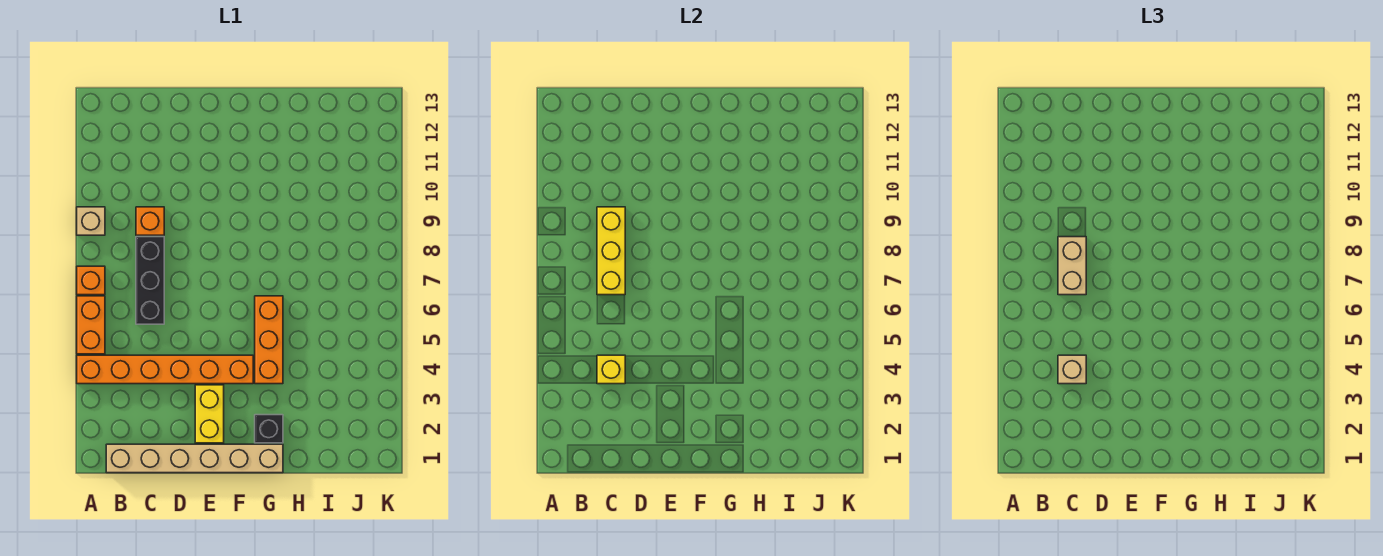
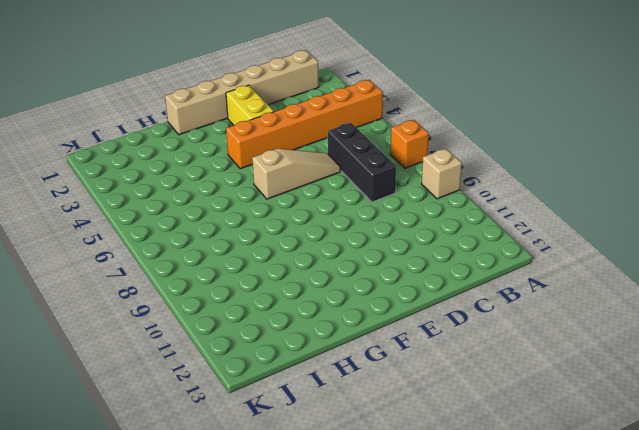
tan 1x3 slope [252,149,341,199] -> none
none -> orange 1x2 brick [77,296,105,354]
none -> orange 1x1 brick [136,207,164,235]
none -> black 1x1 brick [255,415,283,443]

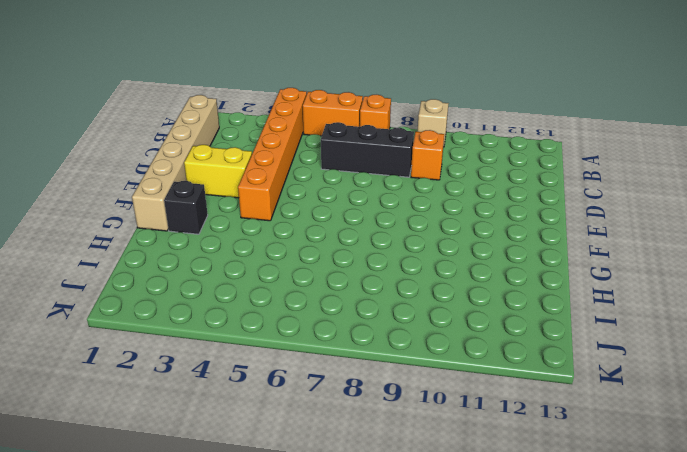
none -> orange 1x3 brick [255,296,283,384]
none -> yellow 1x1 brick [597,355,625,384]
none -> yellow 1x3 brick [597,207,625,295]

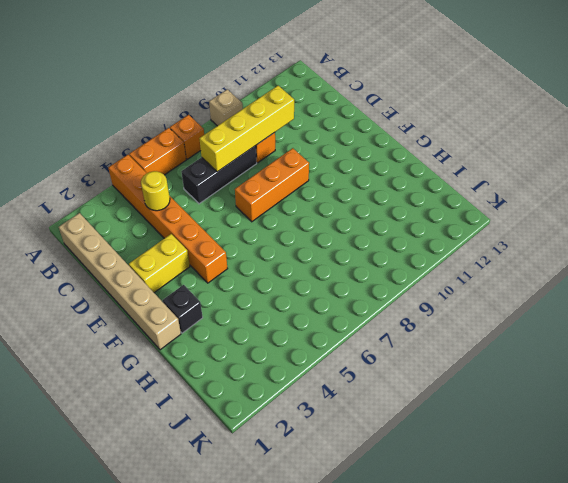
yellow 1x1 round brick [141,171,170,211] -> yellow 1x1 brick [597,355,625,384]
yellow 1x4 brick [199,86,294,172] -> yellow 1x3 brick [597,207,625,295]
orange 1x3 brick [235,148,309,222] -> orange 1x3 brick moved to [255,296,283,384]
none -> tan 1x1 brick [1058,355,1086,384]
none -> tan 1x2 brick [1058,237,1086,295]

